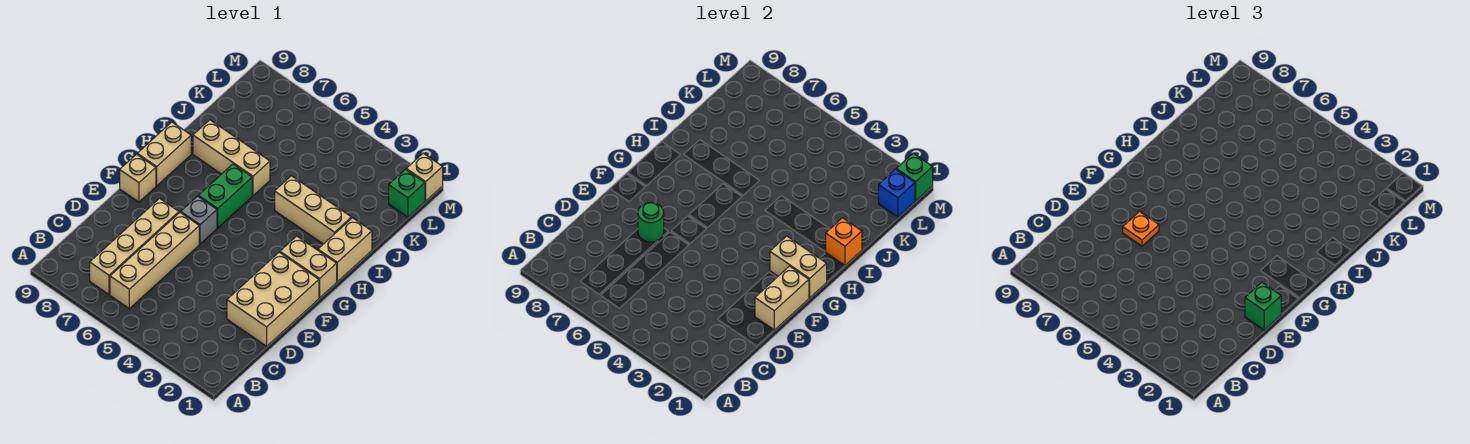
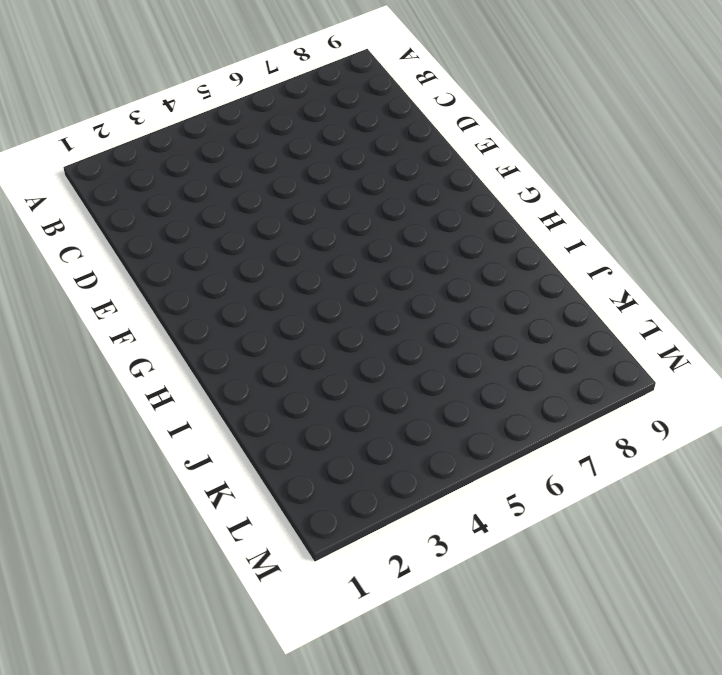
none -> tan 1x4 brick [110,213,199,309]
none -> tan 1x4 brick [90,198,179,295]
none -> tan 2x3 brick [227,252,319,346]

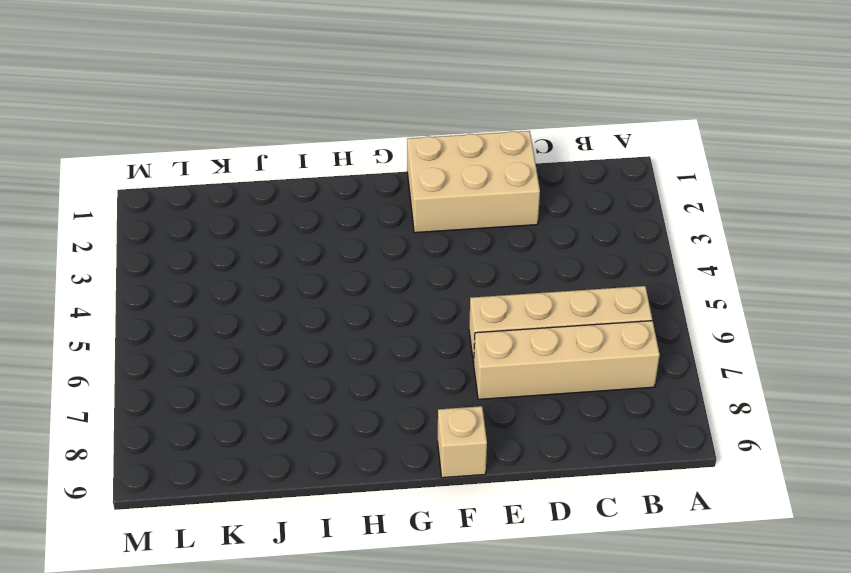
none -> grey 1x1 brick [181,196,217,244]
none -> tan 1x2 brick [280,236,337,298]
none -> green 1x2 brick [198,164,252,228]

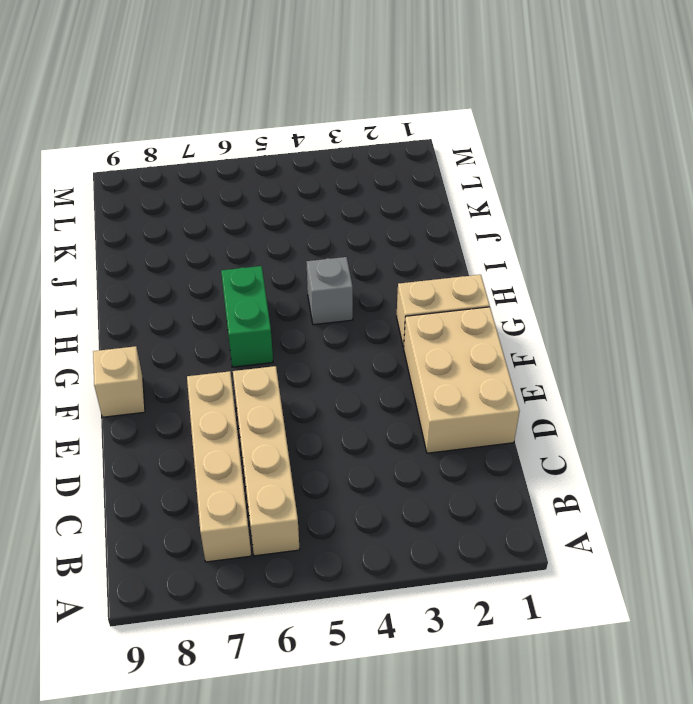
grey 1x1 brick [307,257,353,325] -> grey 1x1 brick moved to [181,196,217,244]
none -> tan 1x2 brick [137,122,191,186]
none -> tan 1x2 brick [318,218,372,282]
none -> tan 1x3 brick [275,176,351,244]

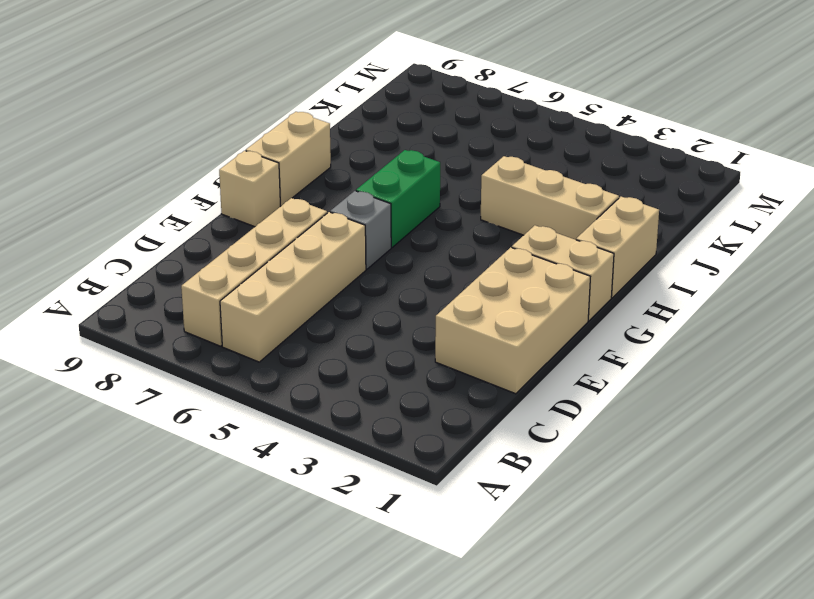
none -> tan 1x3 brick [193,120,270,196]
none -> green 1x1 brick [389,169,425,217]
none -> tan 1x1 brick [406,153,443,201]

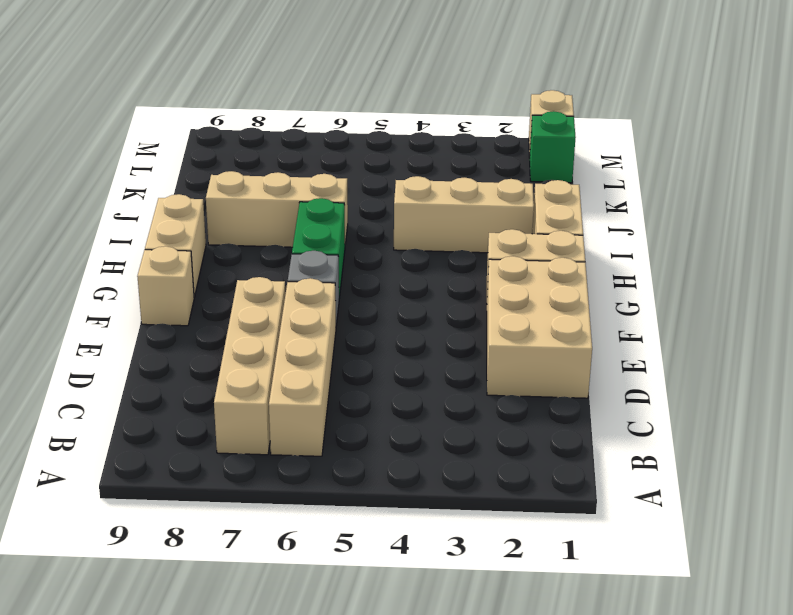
none -> tan 1x2 brick [755,266,809,330]
none -> green 1x1 round brick [638,202,664,242]
none -> tan 1x2 brick [770,236,827,298]

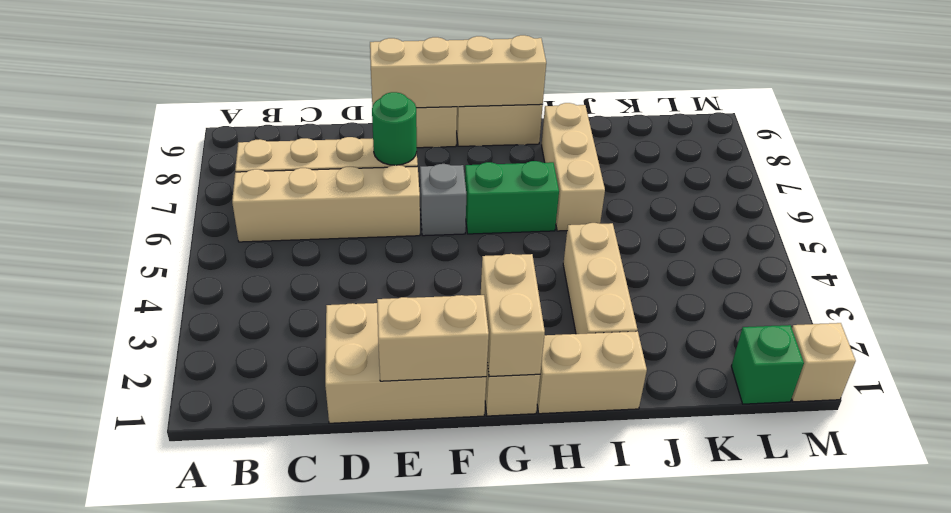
tan 1x4 brick [370,35,546,108] -> none
none -> orange 1x1 brick [825,218,862,265]
none -> blue 1x1 brick [879,169,915,217]
none -> green 1x1 brick [896,153,933,201]

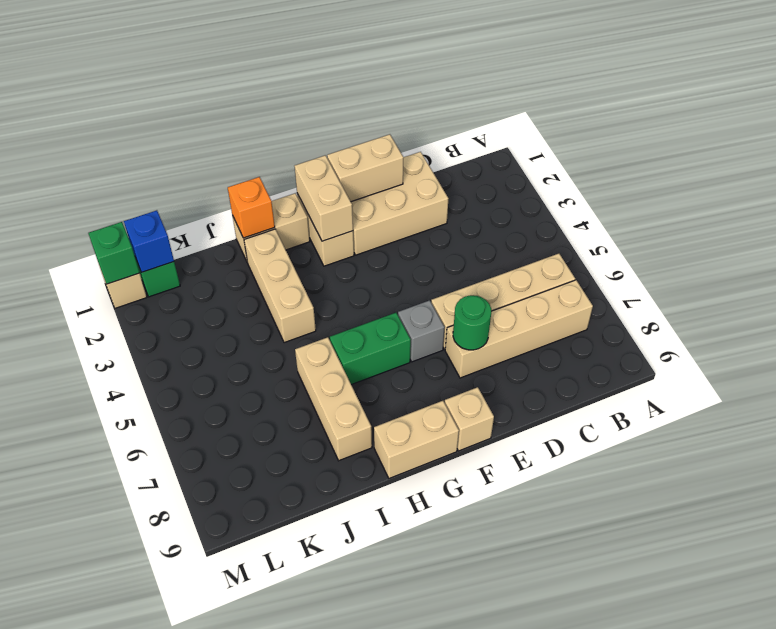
none -> green 1x1 brick [1245,282,1281,330]
none -> orange 1x1 plate [1123,212,1159,246]

